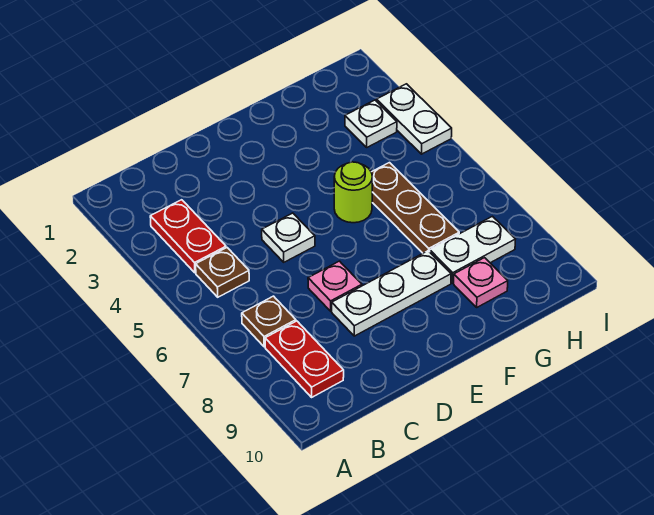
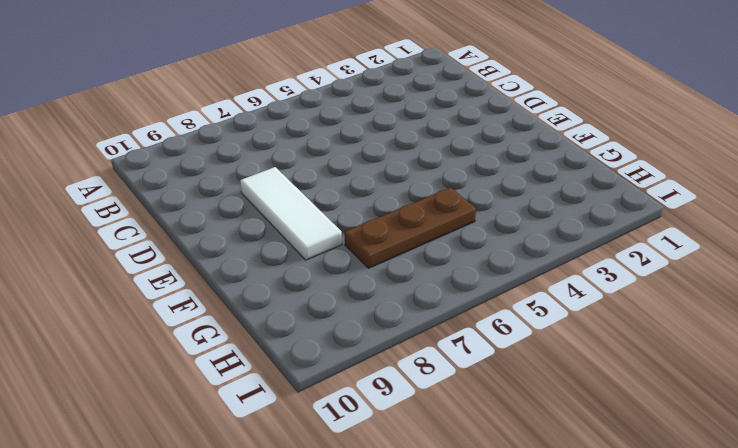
white 1x3 tile [240,167,342,260] -> white 1x3 plate [332,251,451,336]
none -> red 1x2 plate [150,200,226,273]
none -> brown 1x1 plate [196,248,249,297]
none -> brown 1x1 plate [242,296,296,347]

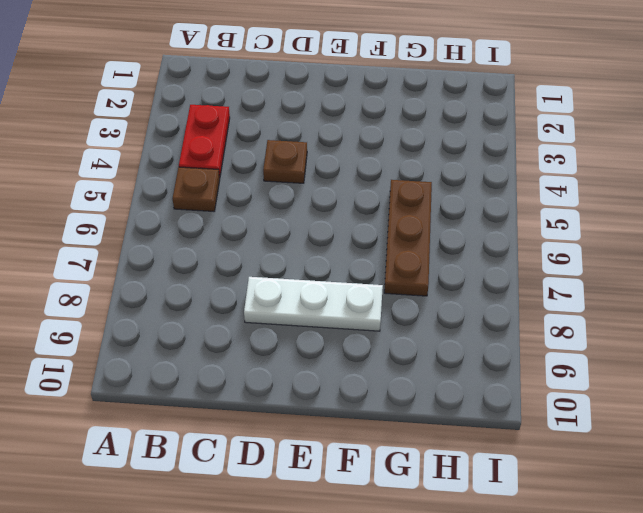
brown 1x1 plate [263,140,307,183] -> brown 1x1 plate moved to [242,296,296,347]
none -> red 1x2 plate [265,321,344,397]
none -> white 1x1 plate [262,213,315,262]
none -> pink 1x1 plate [308,261,362,311]

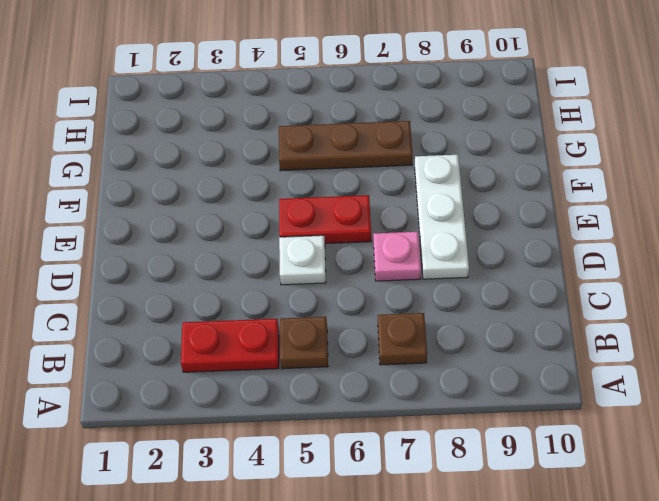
red 1x2 plate [279,195,371,244] -> red 1x2 plate moved to [265,321,344,397]
none -> lime 1x1 round brick [334,162,372,223]
none -> white 1x2 plate [430,216,516,283]
none -> pink 1x1 plate [454,258,508,307]

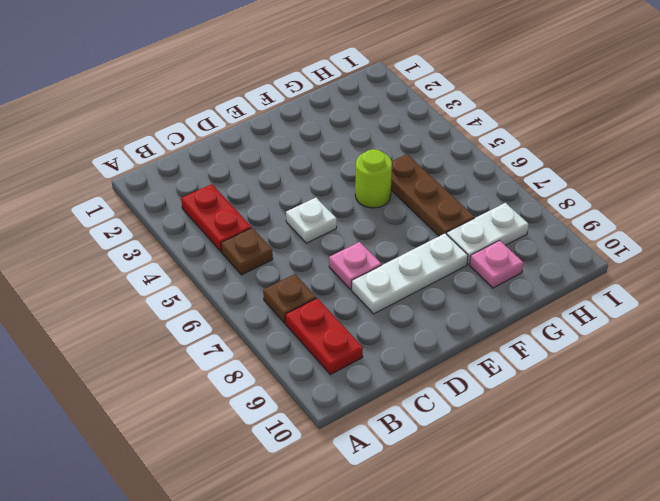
none -> white 1x1 plate [345,100,397,147]
none -> white 1x2 plate [377,84,452,154]

